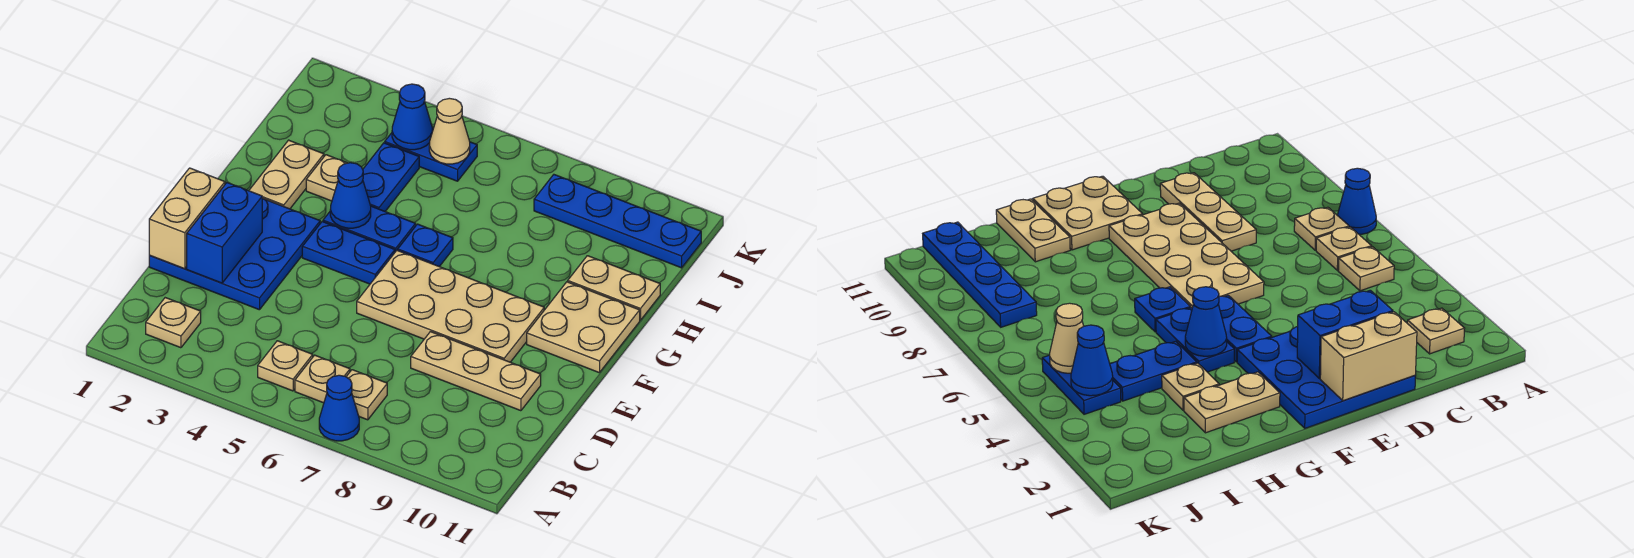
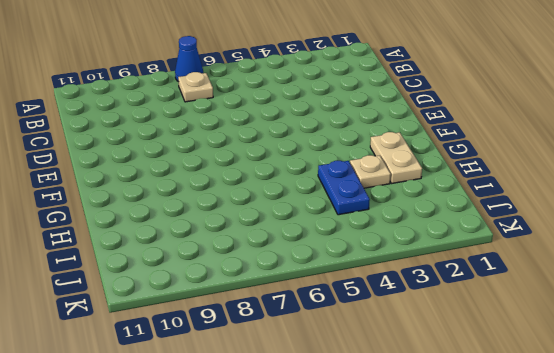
none -> tan 1x1 plate [146,298,201,348]
none -> tan 1x1 plate [258,341,313,391]
none -> tan 1x1 plate [295,355,350,403]

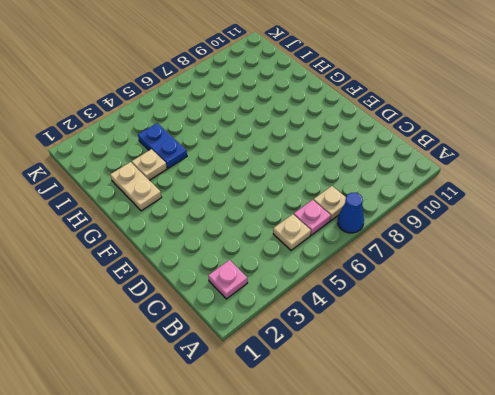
pink 1x1 plate [208,260,248,299] -> tan 1x1 plate [146,298,201,348]
pink 1x1 plate [294,200,331,235] -> tan 1x1 plate [295,355,350,403]
none -> blue 3x3 plate [149,198,320,310]
none -> tan 1x3 plate [411,332,541,411]
none -> tan 2x4 plate [357,250,544,362]

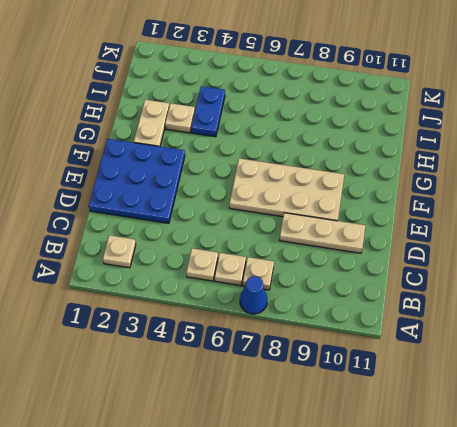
none -> blue 1x2 plate [302,222,395,284]
none -> tan 2x2 plate [527,282,640,373]
none -> blue 1x2 plate [323,206,416,252]

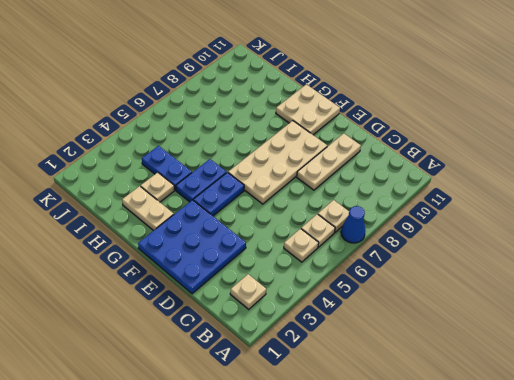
none -> blue 1x1 plate [398,224,453,267]
none -> tan 1x2 plate [568,256,660,320]
none -> blue 1x2 plate [385,127,477,181]

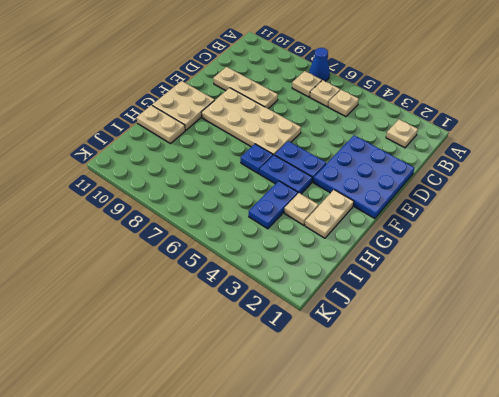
none -> blue 1x2 plate [385,127,477,181]
none -> blue 1x4 plate [534,175,701,268]
none -> tan 1x2 brick [149,168,225,269]

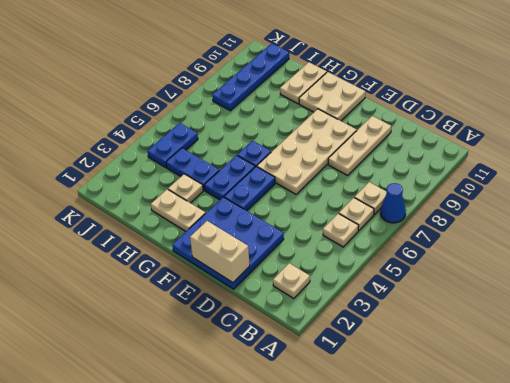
none -> blue 1x2 brick [187,183,262,283]
none -> blue 1x1 cone [330,163,371,228]
none -> blue 1x1 cone [392,84,432,150]

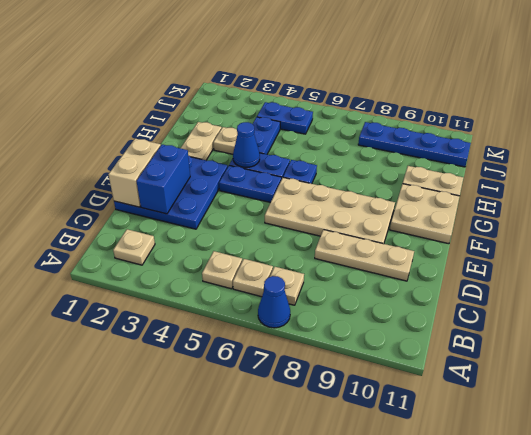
none -> blue 1x1 cone [392,84,432,150]
none -> tan 1x1 cone [429,98,470,164]

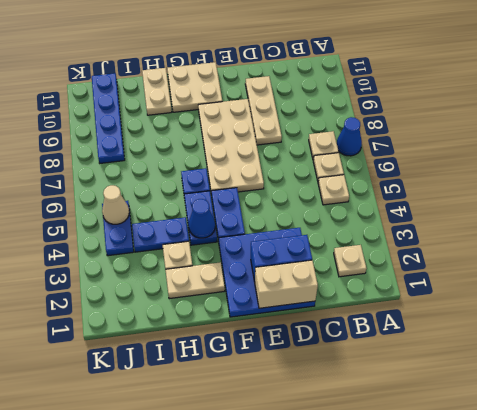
none -> blue 1x1 cone [392,84,432,150]

